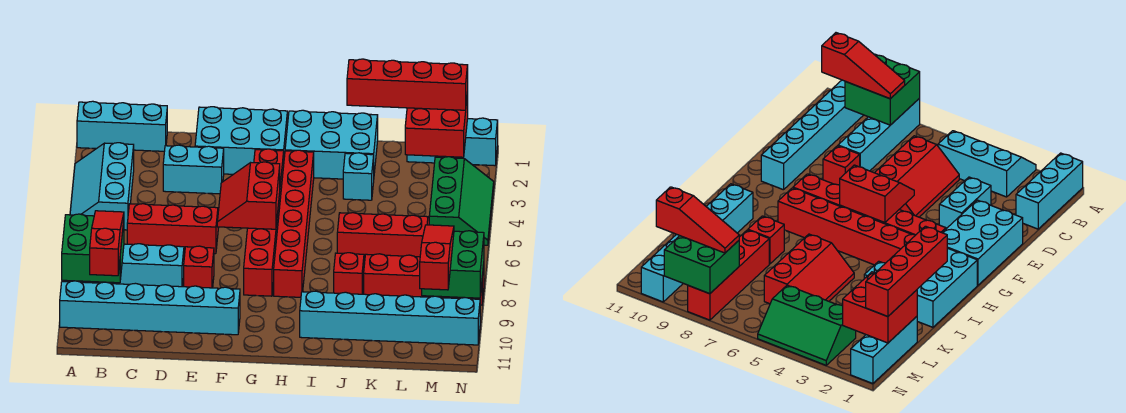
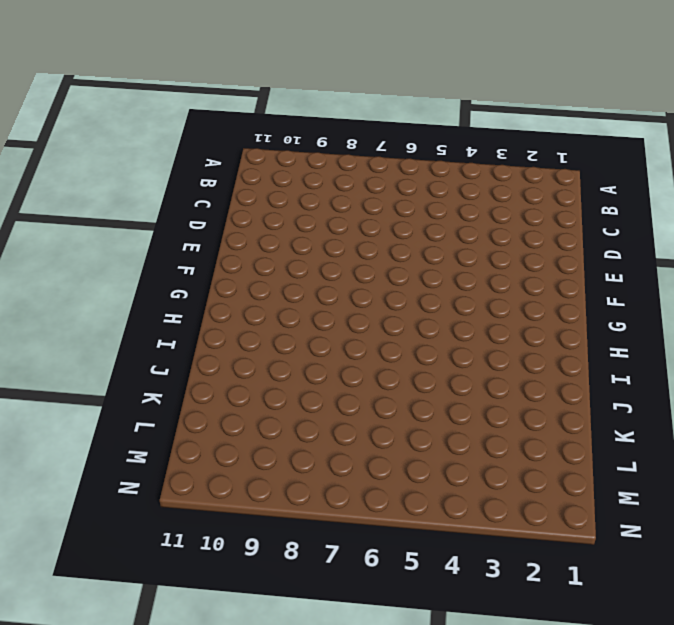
none -> cyan 1x3 brick [77,101,167,151]
none -> cyan 2x3 slope [70,143,134,230]
none -> cyan 1x4 brick [64,244,184,287]

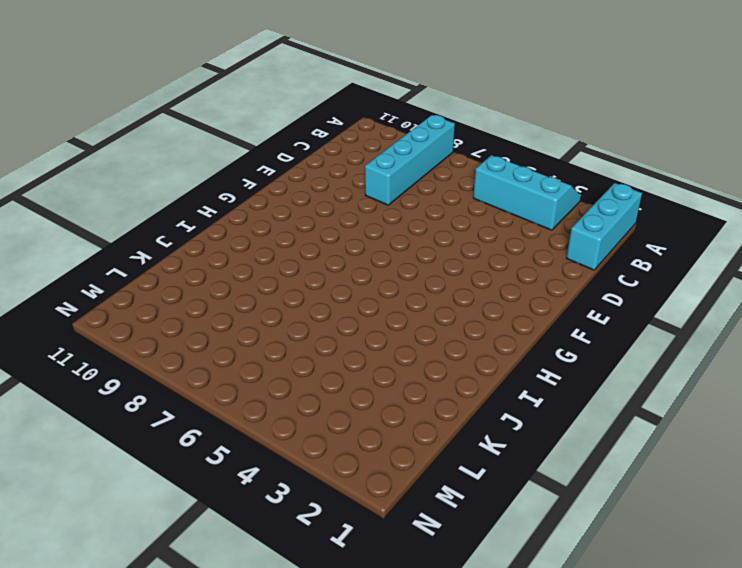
none -> cyan 1x6 brick [60,281,240,335]
none -> red 2x3 slope [127,204,219,254]
none -> cyan 1x2 brick [163,145,224,194]

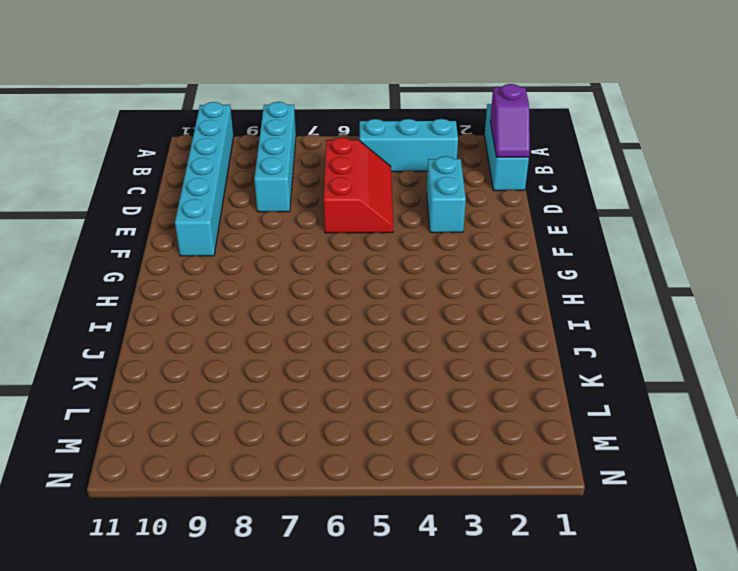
purple 1x2 slope [490,84,530,157] -> none
none -> cyan 2x3 brick [195,107,287,174]
none -> red 1x1 brick [184,246,214,288]
none -> red 1x6 brick [244,149,284,296]

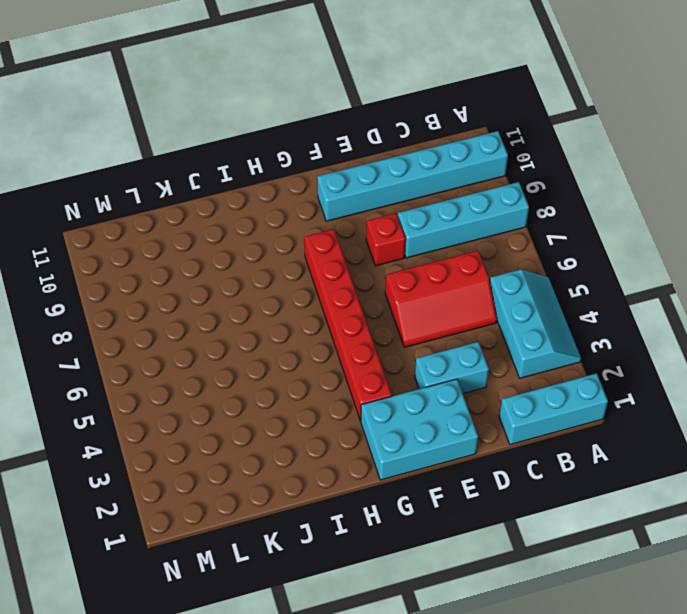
none -> cyan 2x3 brick [285,110,378,179]
none -> red 1x6 brick [274,150,314,297]
none -> cyan 1x6 brick [300,291,480,345]

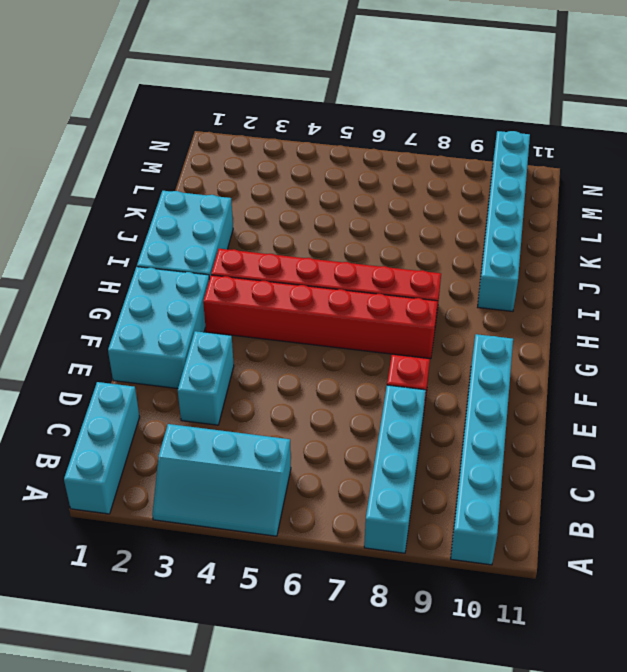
none -> red 2x3 slope [127,204,219,254]
none -> cyan 1x1 brick [343,153,374,200]
none -> red 2x3 slope [337,213,429,260]

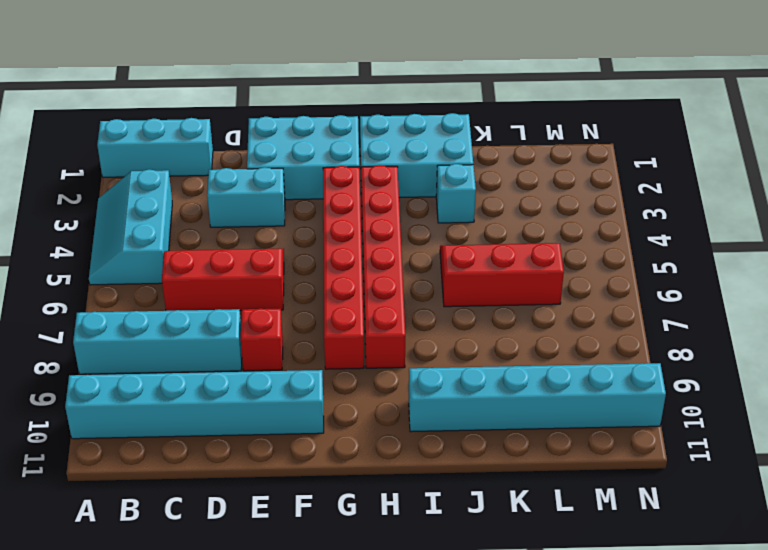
none -> red 1x1 brick [334,253,364,294]
none -> red 1x4 brick [364,254,484,305]
none -> cyan 1x3 brick [407,118,498,166]

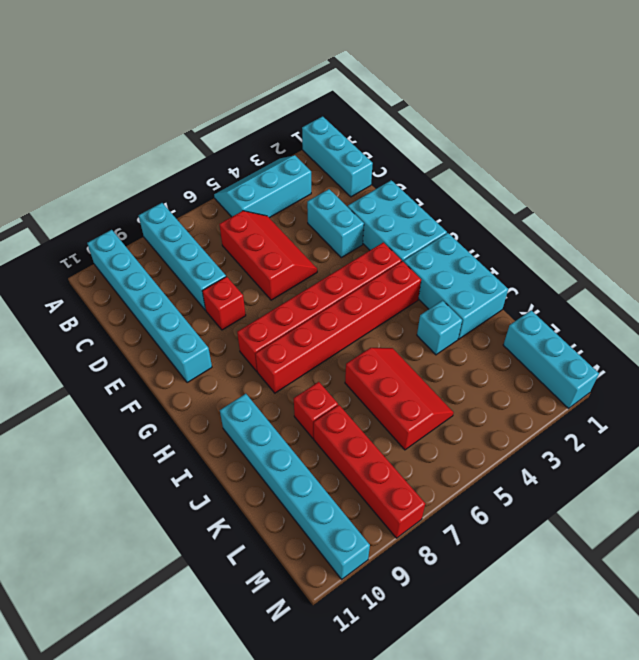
none -> green 2x3 slope [429,157,494,245]
none -> green 2x2 brick [62,214,124,283]
none -> red 2x2 slope [217,162,280,229]

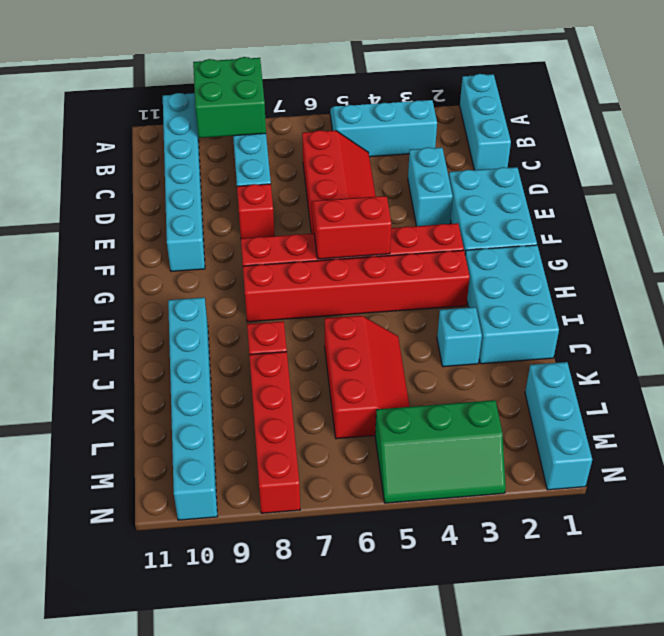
none -> red 2x2 brick [405,92,468,157]
none -> green 2x2 brick [422,231,484,298]
none -> red 1x3 slope [90,211,124,276]

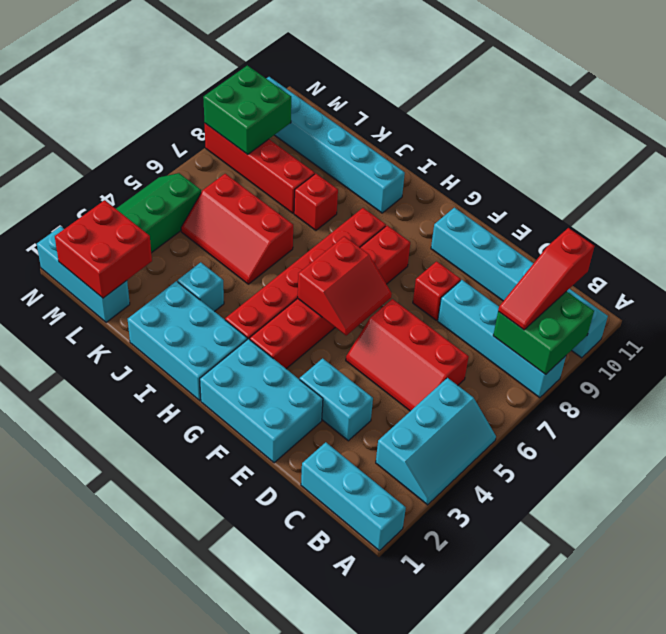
none -> red 1x4 brick [347,59,468,110]
none -> red 1x3 slope [420,225,454,290]

